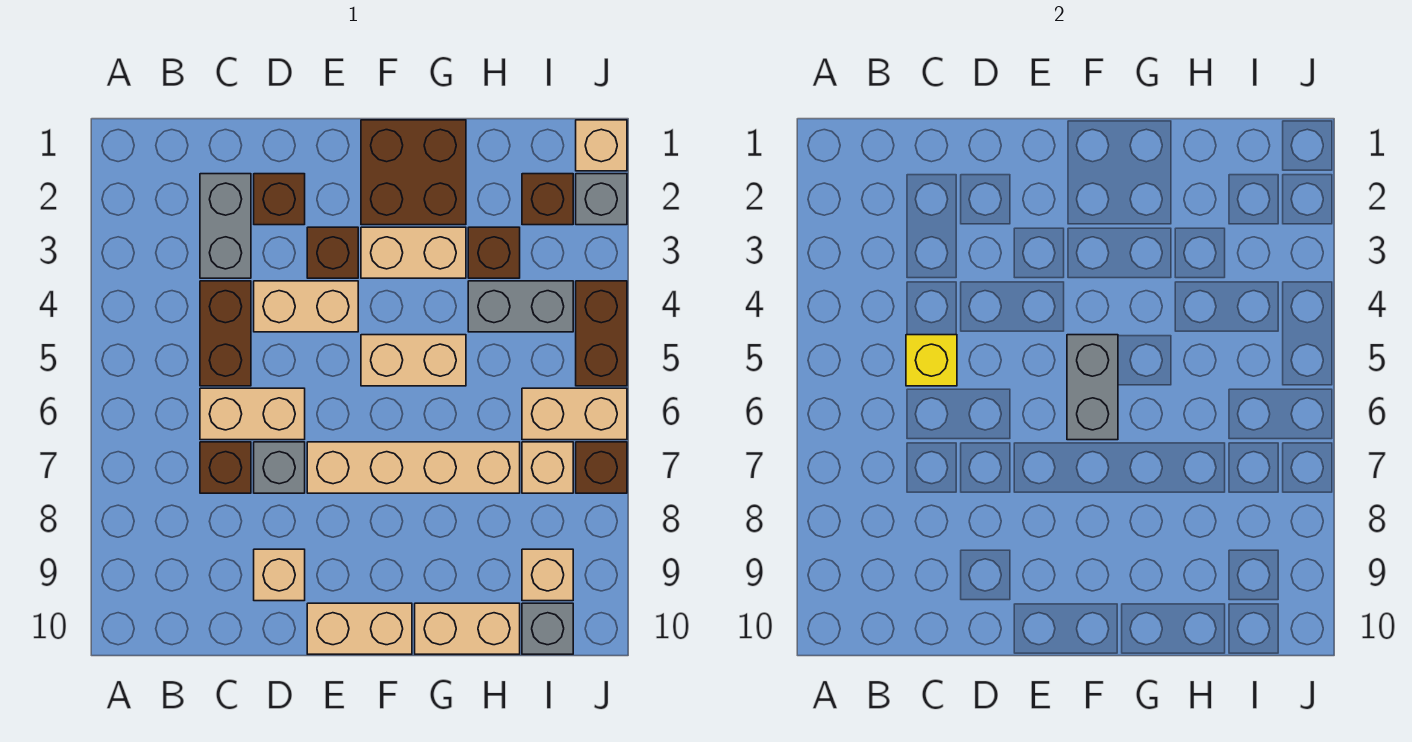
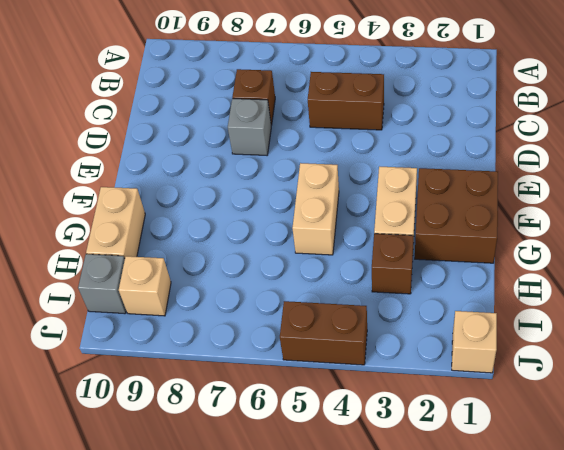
none -> grey 1x2 brick [200,174,251,278]
none -> tan 1x2 brick [200,388,305,440]
none -> brown 1x1 brick [254,174,305,225]

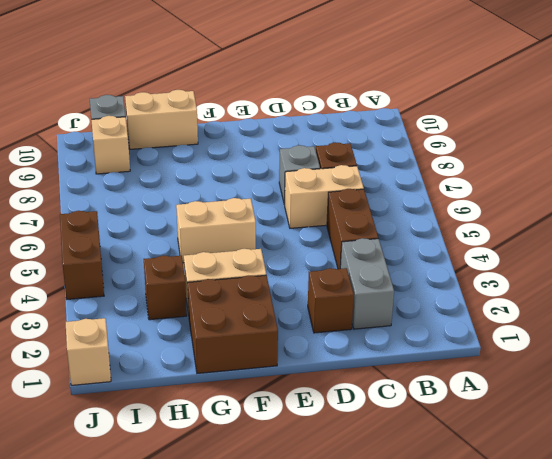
none -> tan 1x2 brick [254,281,358,332]
none -> tan 1x1 brick [254,549,305,601]
none -> brown 1x1 brick [307,227,358,278]

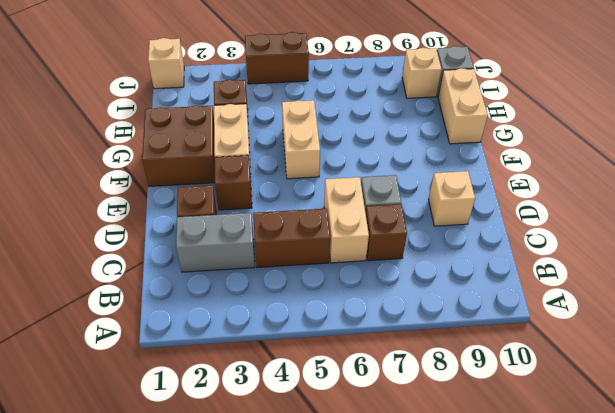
none -> tan 1x2 brick [254,281,358,332]
none -> tan 1x4 brick [307,442,520,493]
none -> tan 1x2 brick [307,603,412,654]

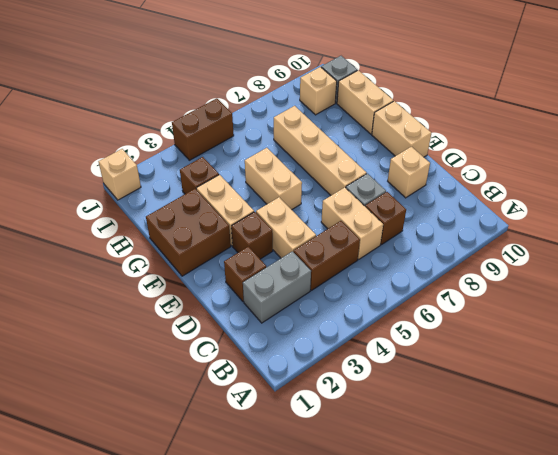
none -> grey 1x2 brick [468,281,573,332]
none -> brown 1x1 brick [522,174,573,225]
none -> tan 1x2 brick [522,388,627,440]

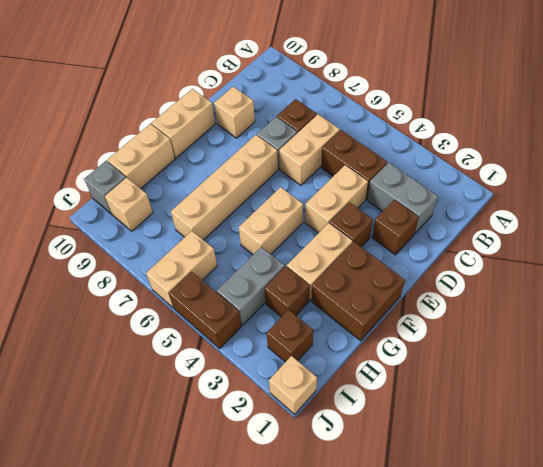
none -> tan 1x1 brick [522,442,573,493]
none -> grey 1x1 brick [576,174,627,225]
none -> brown 1x1 brick [576,442,627,493]

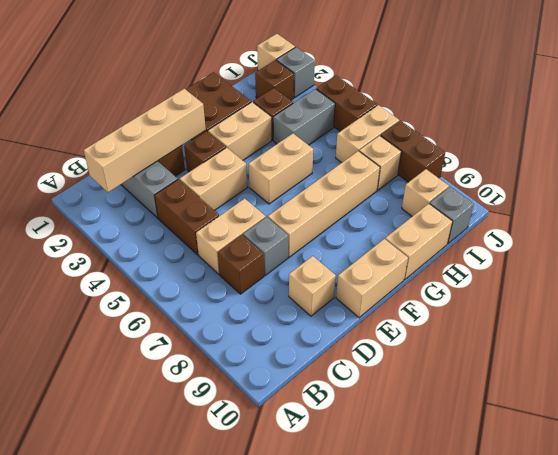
tan 1x4 brick [84,89,206,192] -> none
brown 1x2 brick [381,121,445,182] -> brown 1x1 brick [576,442,627,493]
none -> yellow 1x1 brick [906,335,957,386]
none -> grey 1x2 brick [1067,335,1118,440]

